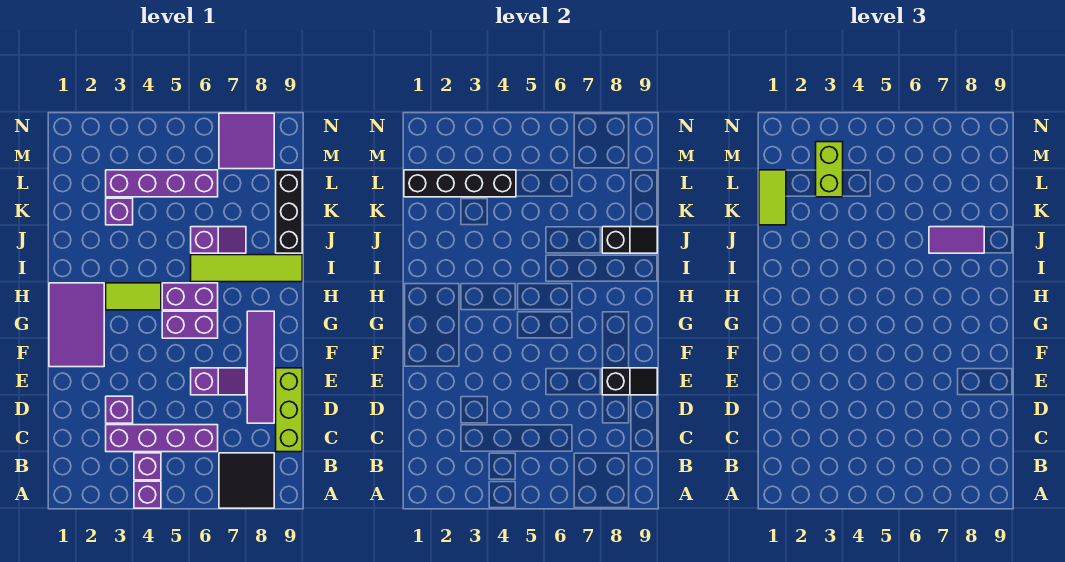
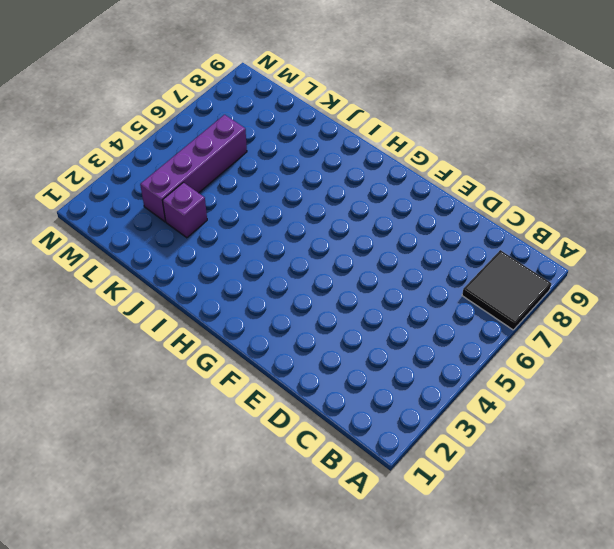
none -> purple 1x1 brick [134,481,161,508]
none -> purple 1x1 brick [134,453,161,480]
none -> purple 1x4 brick [106,425,218,452]

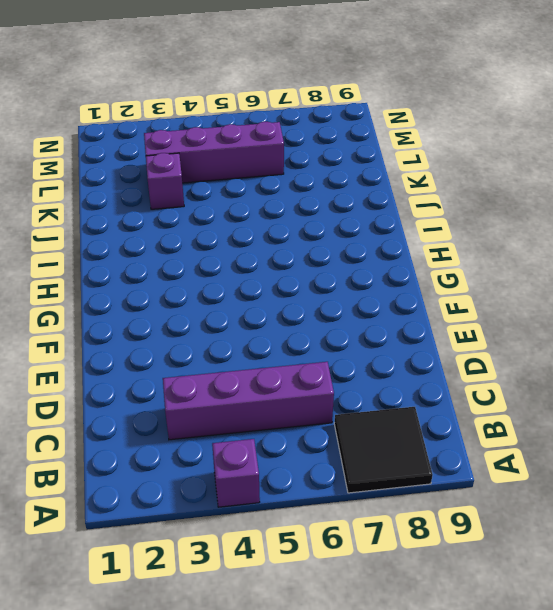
none -> purple 1x1 brick [134,453,161,480]
none -> lime 1x3 brick [276,368,302,452]
none -> purple 1x1 brick [106,396,133,423]

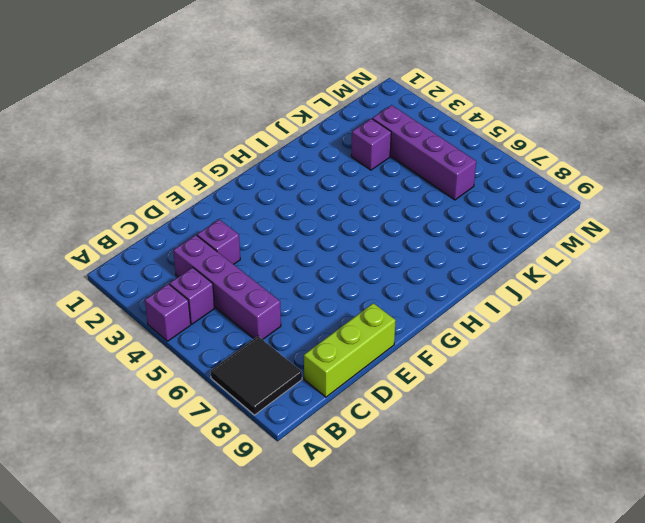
none -> purple 1x4 tile [247,311,274,423]
none -> purple 1x2 slope [191,368,246,395]
none -> purple 2x3 tile [49,283,104,367]

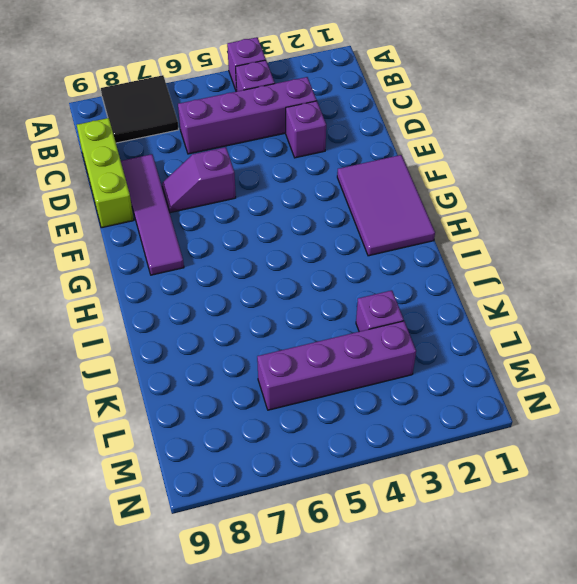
none -> purple 1x2 brick [162,311,218,338]
none -> lime 1x2 tile [106,283,161,310]
none -> purple 1x2 brick [162,283,218,310]

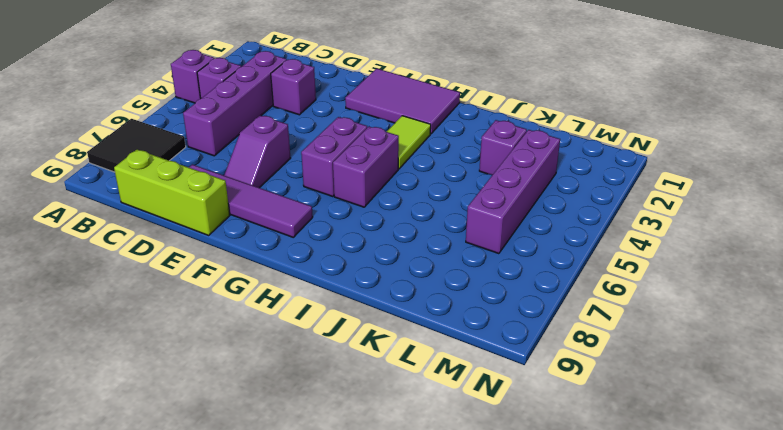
none -> lime 1x4 tile [191,255,302,282]
none -> purple 1x2 slope [191,227,246,253]
none -> black 1x3 brick [276,170,302,253]

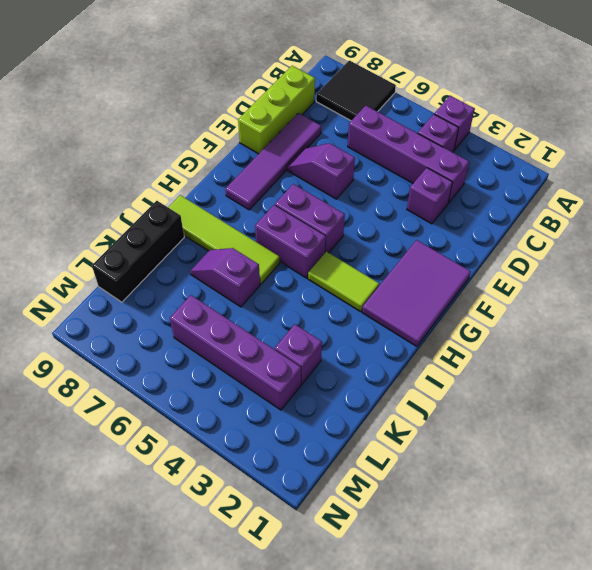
none -> purple 2x2 tile [219,113,274,169]
none -> black 1x2 slope [602,368,657,395]
none -> black 1x2 slope [602,227,657,253]

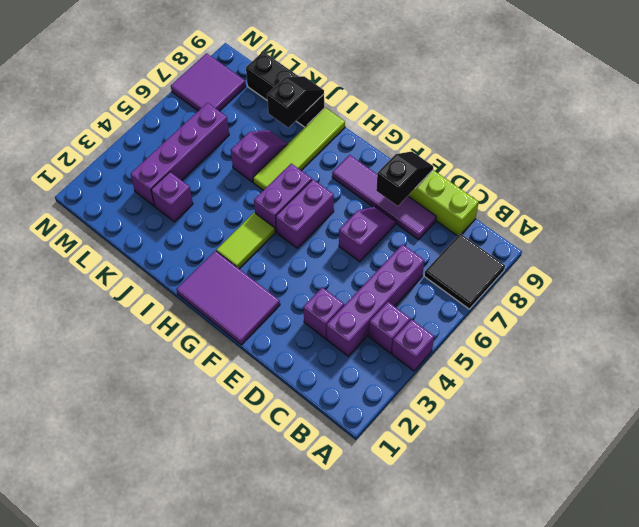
none -> black 1x4 brick [404,170,516,197]
none -> purple 1x2 tile [929,227,984,253]
none -> lime 1x2 tile [759,170,786,225]

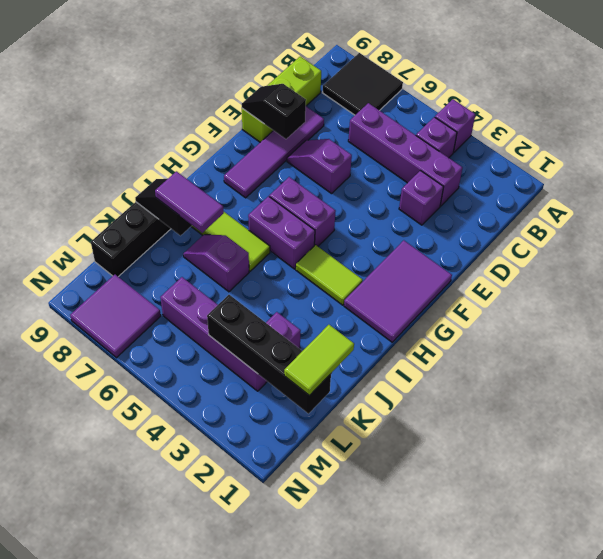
none -> lime 1x2 brick [816,142,843,197]

